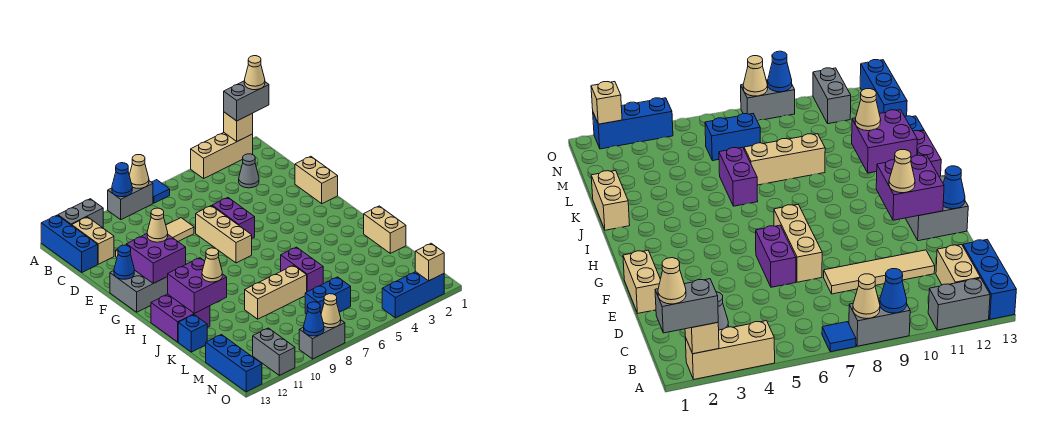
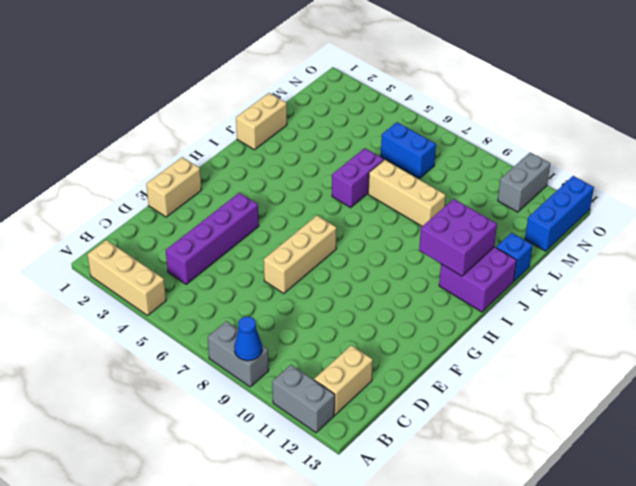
purple 1x4 brick [166,193,259,284] -> none
none -> blue 1x1 tile [152,180,170,203]
none -> blue 1x3 brick [41,215,98,272]
none -> grey 1x1 cone [239,154,259,188]
none -> tan 1x4 tile [116,218,194,257]

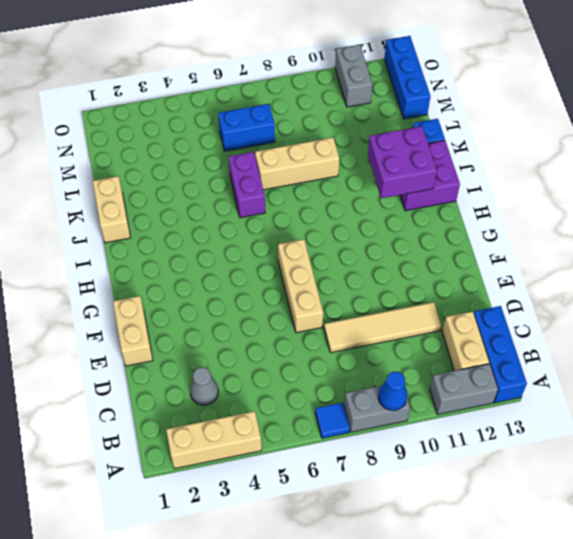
none -> purple 1x2 brick [212,198,255,238]
none -> grey 2x2 brick [110,270,168,312]
none -> blue 1x3 brick [382,272,444,318]
none -> grey 1x2 brick [299,320,345,359]

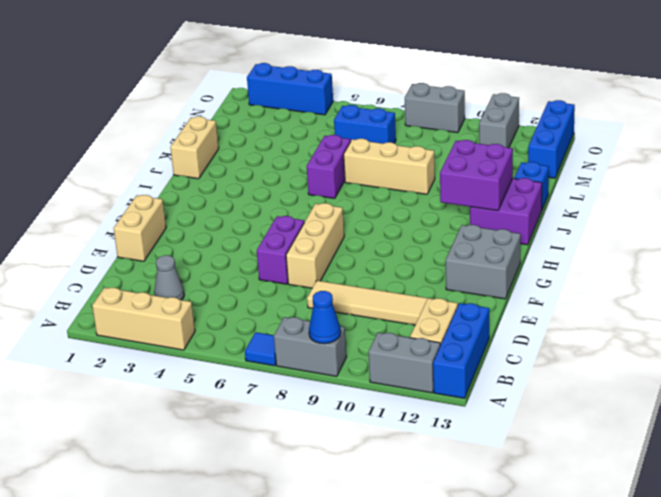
none -> tan 1x1 brick [224,112,253,141]
none -> tan 1x1 cone [129,155,149,188]
none -> purple 2x2 brick [126,234,186,283]
none -> blue 1x1 cone [114,245,134,279]

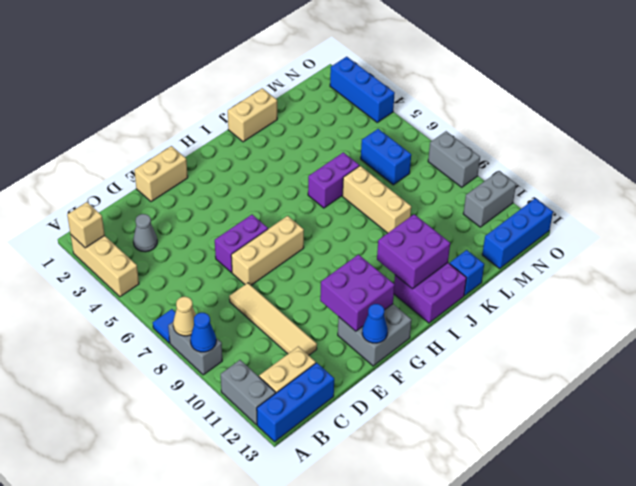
none -> tan 1x1 brick [415,243,444,281]
none -> tan 1x1 cone [321,294,341,328]
none -> blue 1x1 cone [304,302,324,336]
none -> grey 1x2 brick [224,81,269,121]

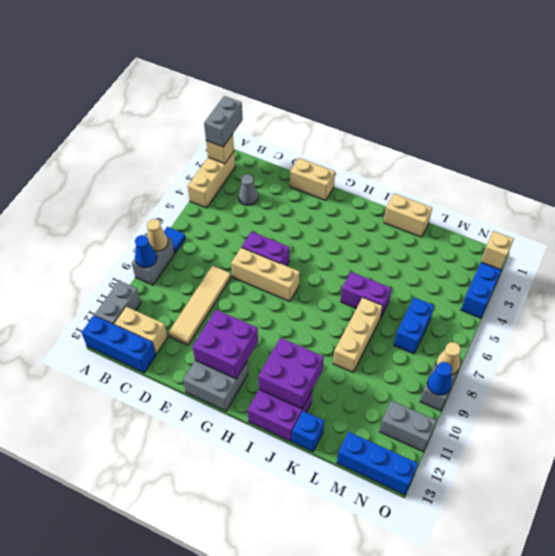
none -> blue 1x1 cone [114,245,134,279]
none -> tan 1x1 cone [147,208,168,242]
none -> tan 1x1 cone [202,248,222,282]
none -> tan 1x1 cone [244,56,265,90]

